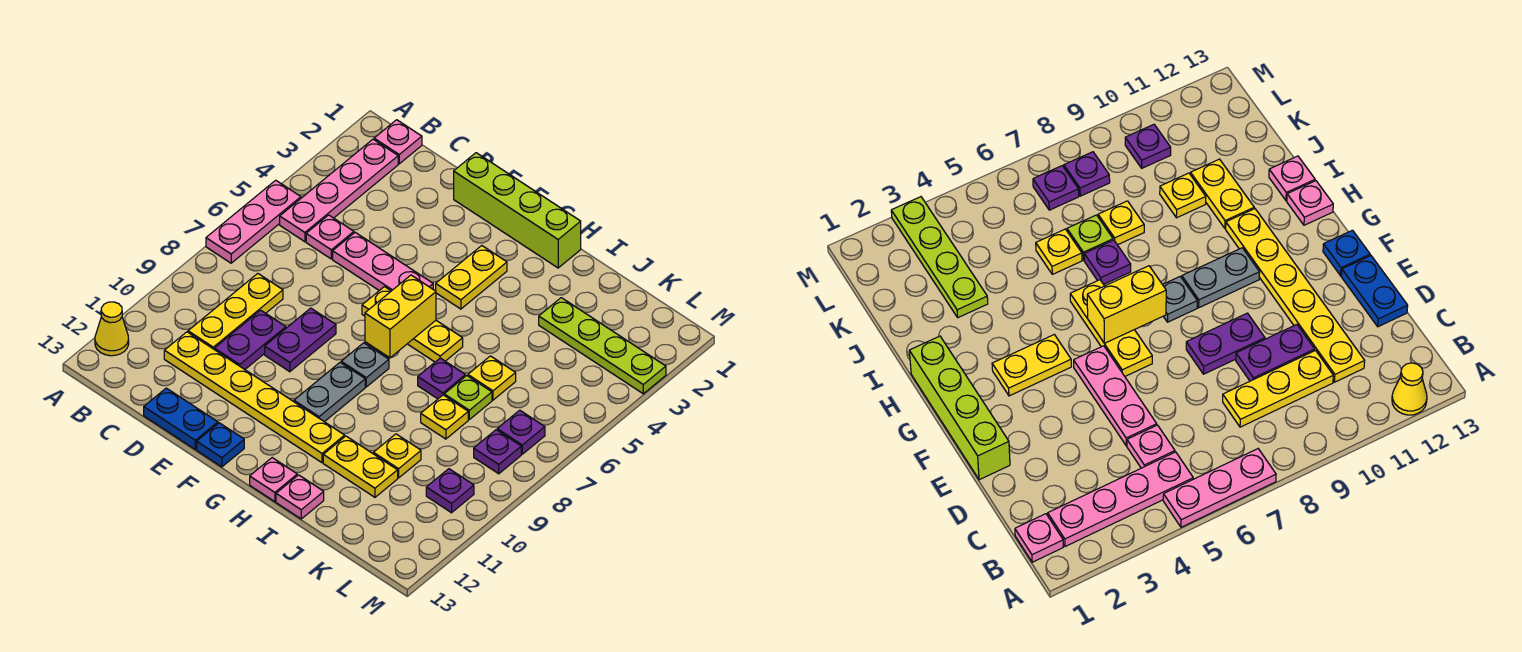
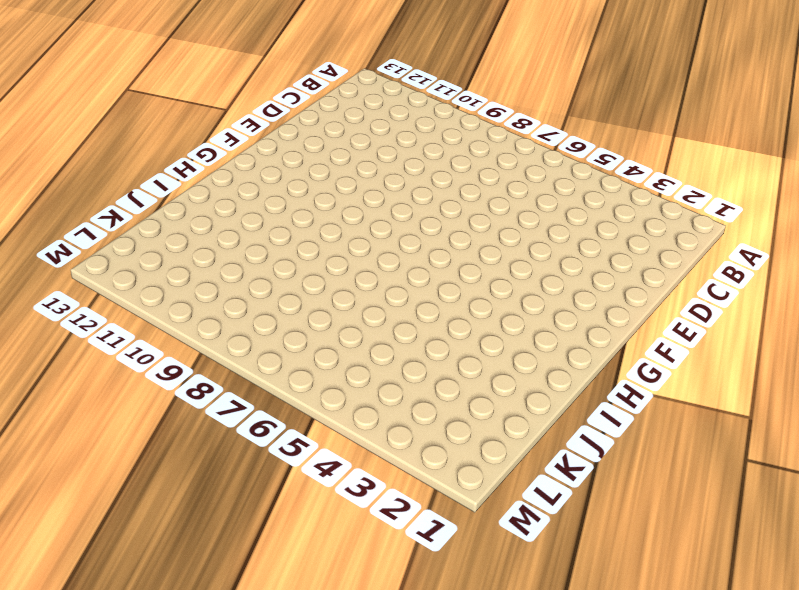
none -> pink 1x3 plate [206,180,301,263]
none -> yellow 1x1 cone [95,302,129,356]
none -> pink 1x1 plate [374,120,422,164]
none -> pink 1x4 plate [280,139,398,242]

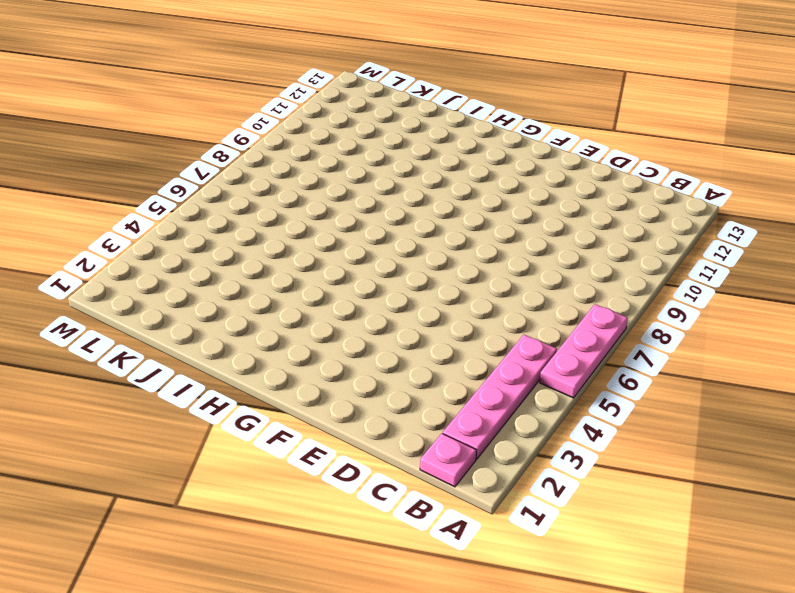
none -> yellow 1x1 cone [95,302,129,356]
none -> pink 1x1 plate [306,215,354,259]
none -> yellow 1x3 plate [188,274,283,350]
none -> yellow 1x6 plate [164,332,345,463]

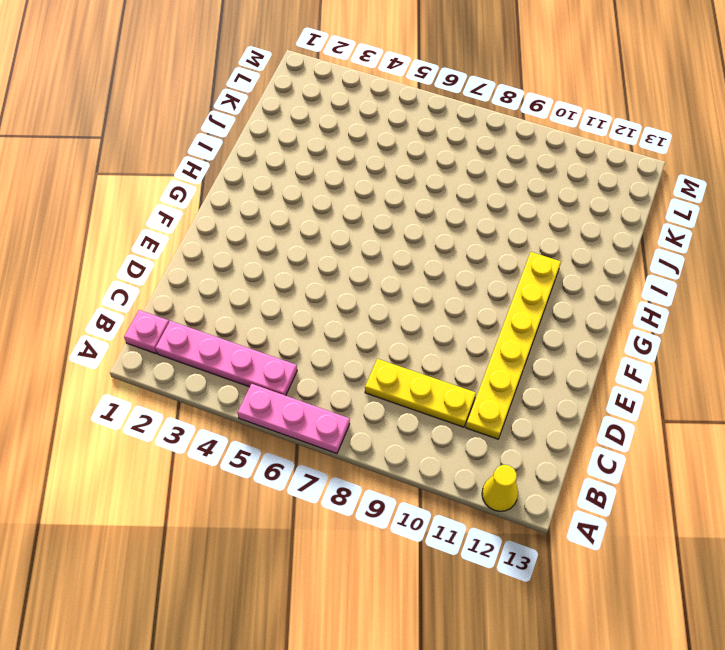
none -> pink 1x1 plate [306,215,354,259]
none -> pink 1x3 plate [333,232,433,291]
none -> purple 1x2 plate [215,310,286,369]
none -> blue 1x2 plate [144,388,218,449]

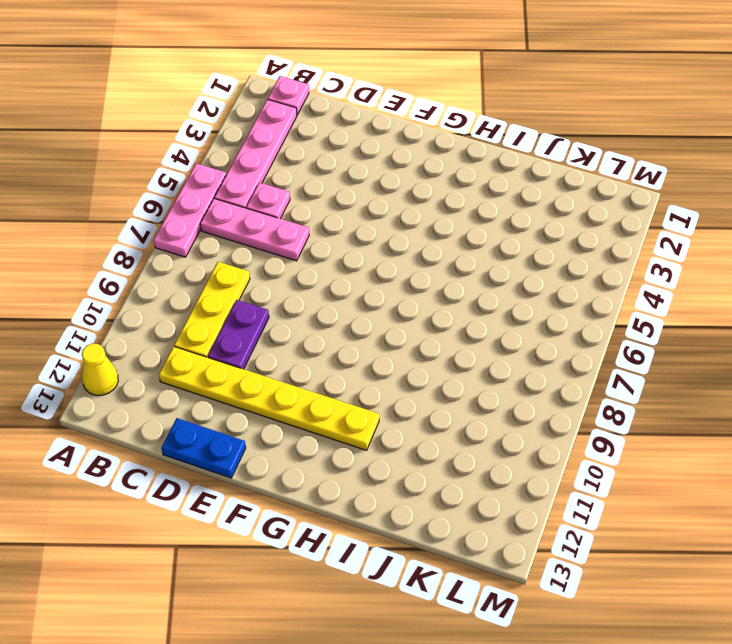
pink 1x3 plate [200,199,309,261] -> pink 1x3 plate moved to [333,232,433,291]
none -> lime 1x4 brick [454,153,581,268]
none -> purple 1x2 plate [265,308,336,372]
none -> yellow 1x3 plate [362,287,463,362]
none -> blue 1x1 plate [197,423,244,467]

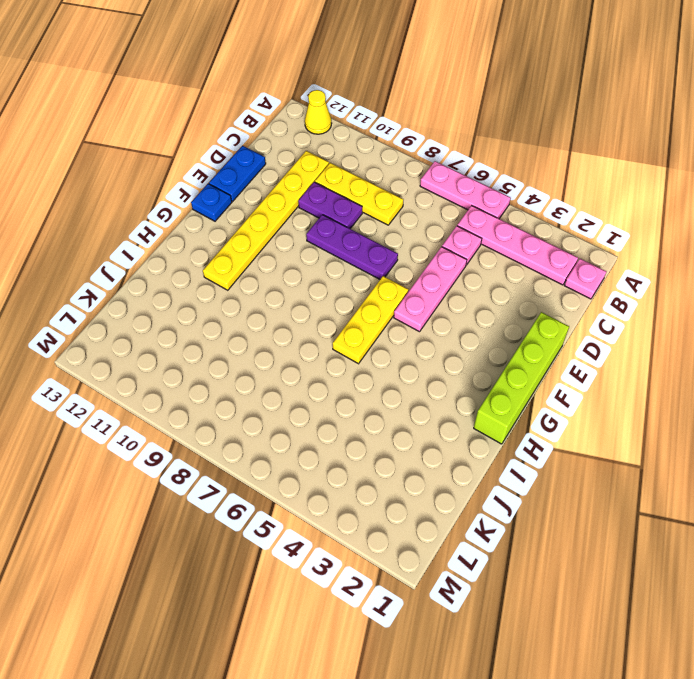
purple 1x3 plate [306,215,398,279] -> purple 1x2 plate [265,308,336,372]
none -> yellow 1x2 plate [436,246,507,309]
none -> grey 1x1 plate [341,343,389,387]
none -> grey 1x2 plate [294,362,365,422]
none -> pink 1x1 plate [250,458,297,502]

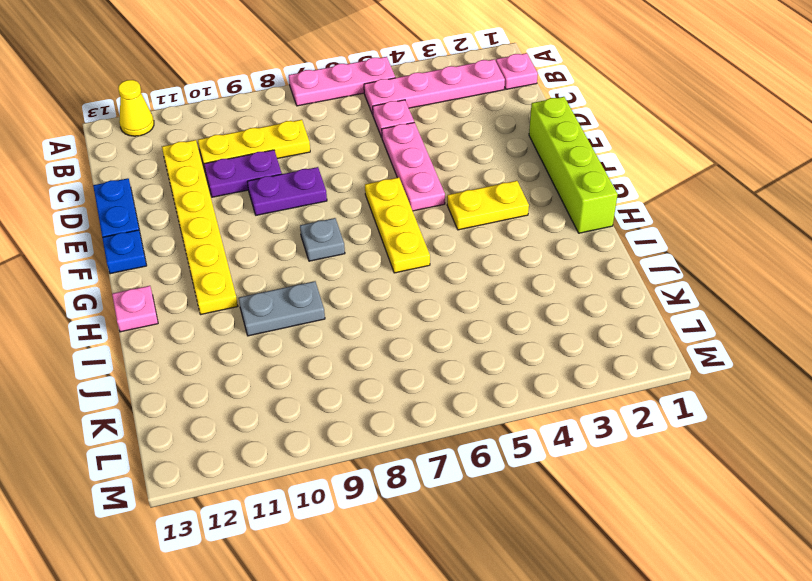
grey 1x2 plate [239,281,325,336] -> grey 1x2 plate moved to [294,362,365,422]
none -> purple 1x1 plate [418,358,465,399]
none -> yellow 1x2 plate [323,436,398,497]
none -> pink 1x1 plate [276,475,324,519]
none -> lime 1x4 plate [539,298,666,394]

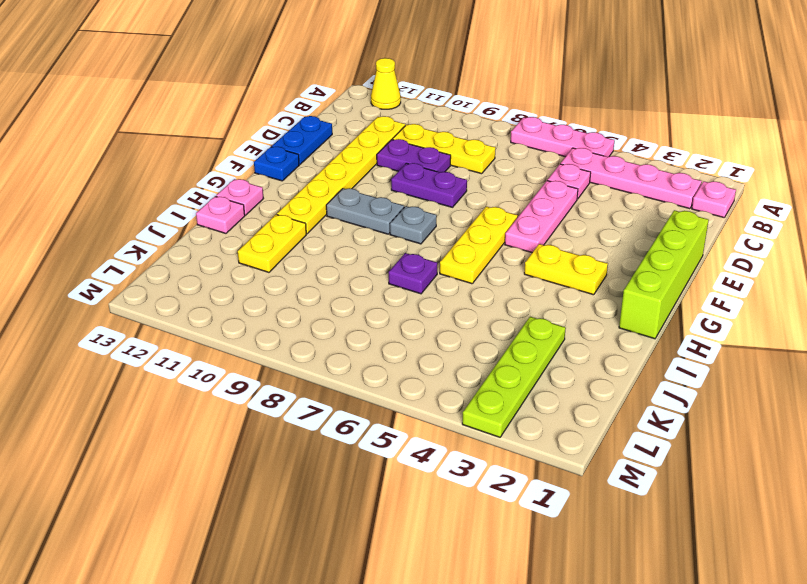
none -> yellow 1x1 plate [468,356,516,400]
none -> lime 1x1 plate [444,376,492,419]
none -> yellow 1x1 plate [421,395,468,439]
none -> yellow 1x1 plate [373,434,421,478]

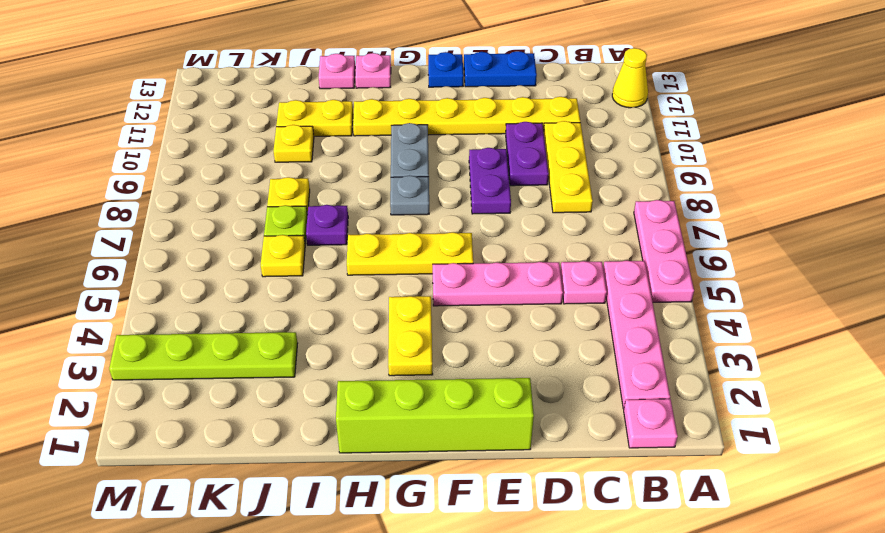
none -> purple 1x1 plate [497,410,545,454]
none -> purple 1x1 plate [474,430,521,474]
none -> purple 1x1 plate [426,469,474,513]
none -> yellow 1x2 brick [365,275,436,358]

